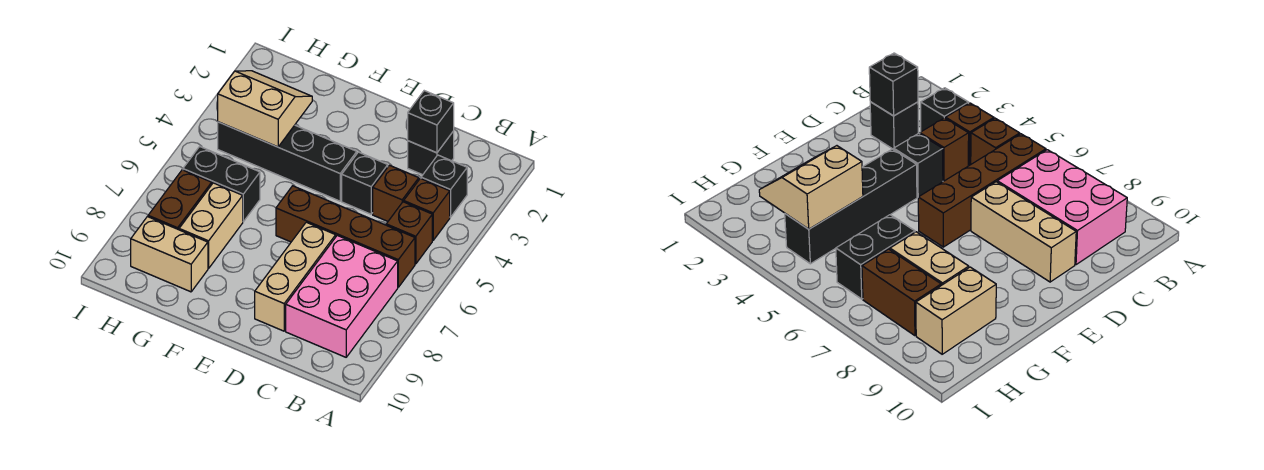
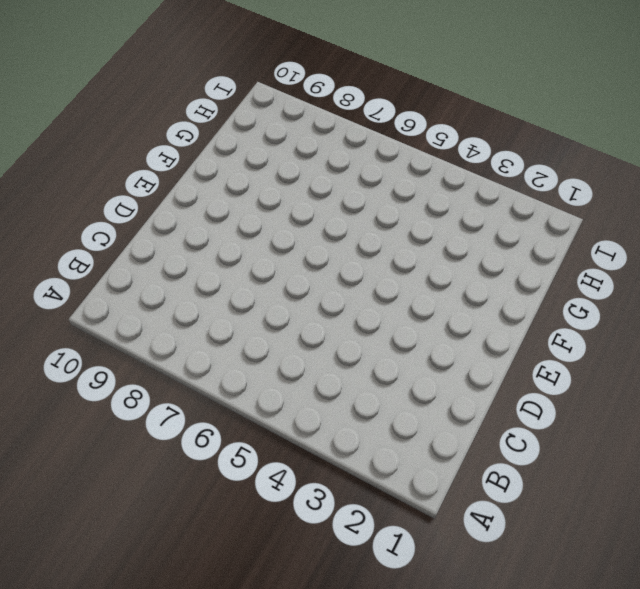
none -> black 1x1 brick [421,155,467,217]
none -> brown 1x1 brick [404,178,450,240]
none -> brown 1x1 brick [386,202,432,264]

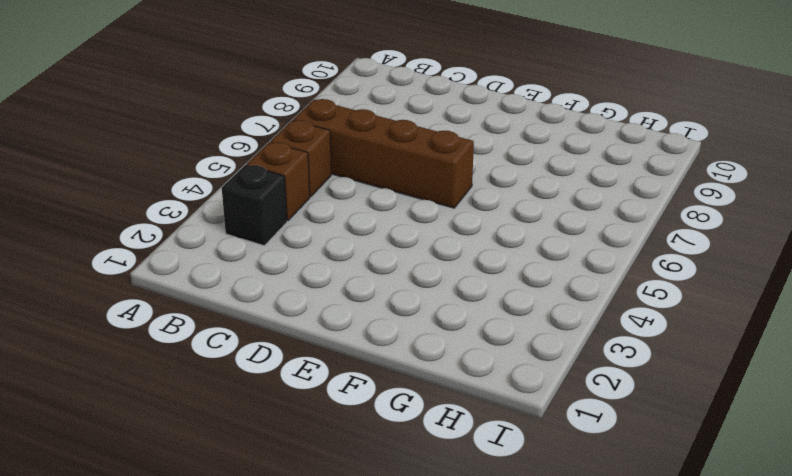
none -> pink 2x3 brick [286,235,398,357]
none -> black 1x1 brick [408,131,454,175]
none -> brown 1x1 brick [373,165,419,221]

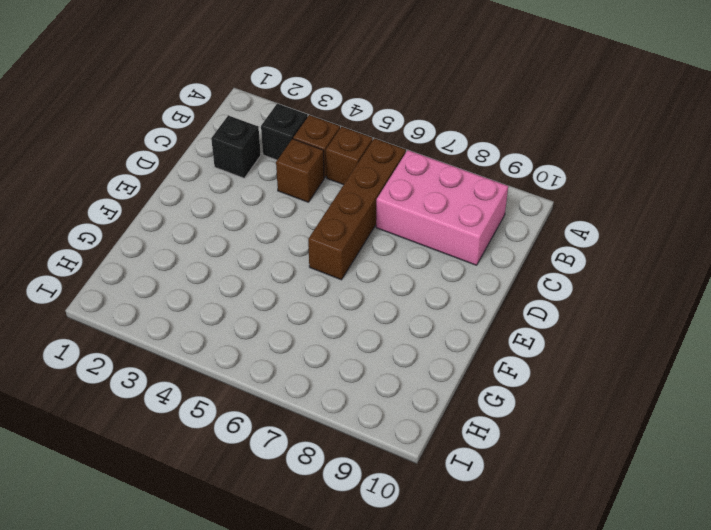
none -> black 1x1 brick [342,152,388,214]
none -> tan 1x3 brick [255,222,336,331]
none -> black 1x4 brick [218,122,357,201]

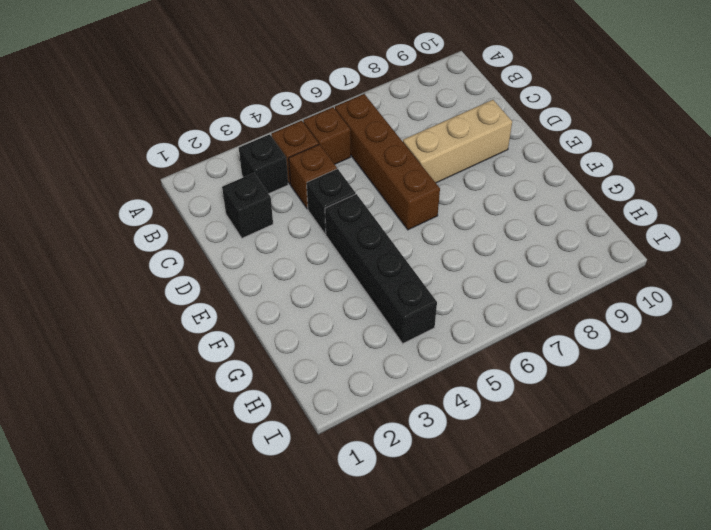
none -> pink 2x3 brick [286,235,398,357]
none -> black 1x2 brick [183,146,260,222]
none -> tan 1x2 brick [179,183,243,268]

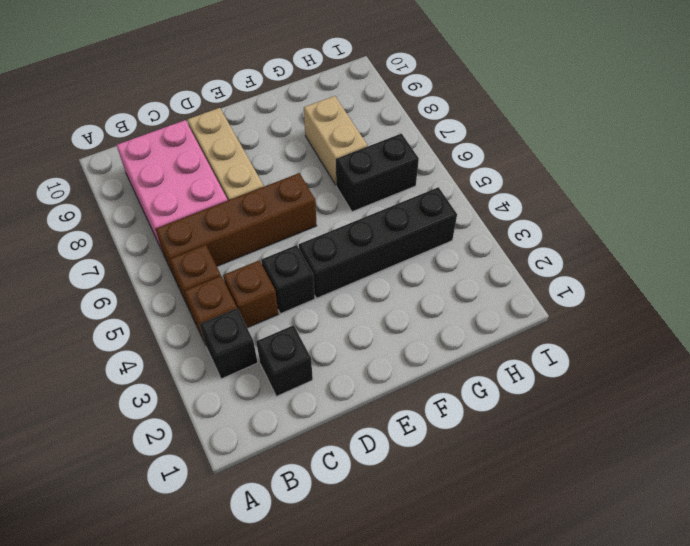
none -> tan 1x2 brick [131,217,208,292]
none -> brown 1x2 brick [148,170,212,230]
none -> black 1x1 brick [408,91,454,153]

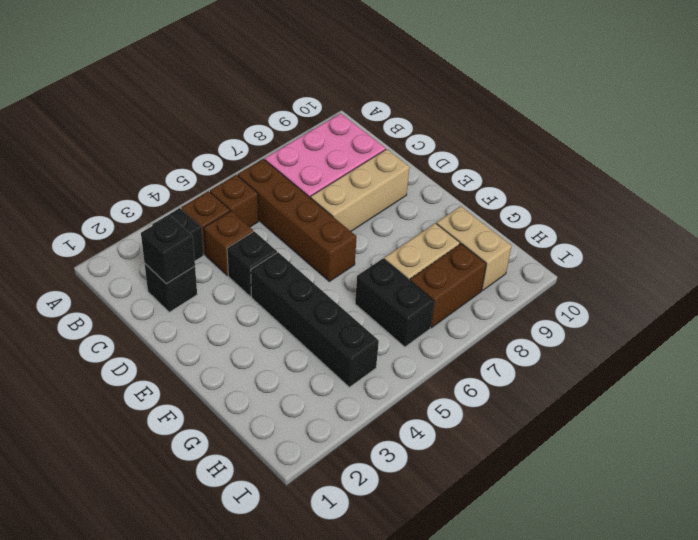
none -> tan 2x2 slope [218,71,312,147]

